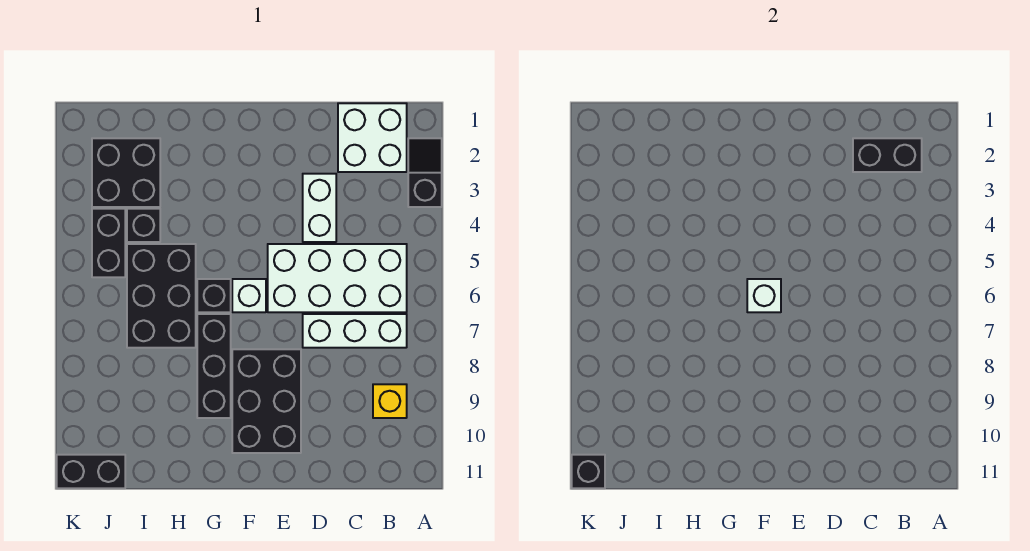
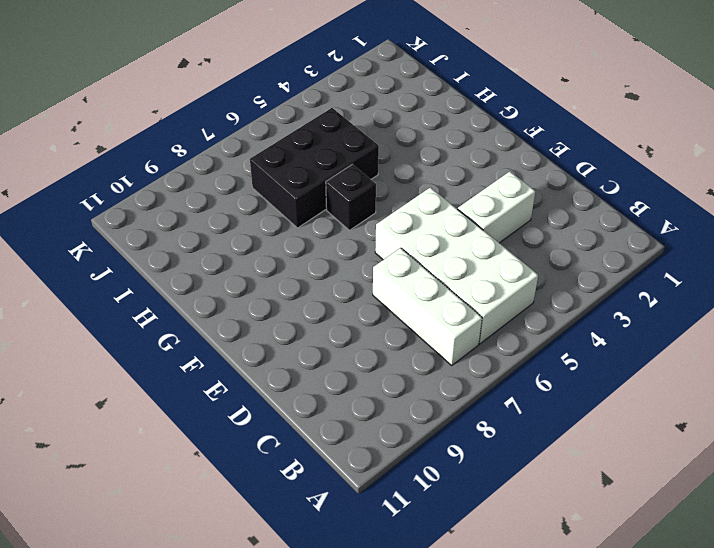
none -> black 1x2 slope [408,138,442,207]
none -> white 2x2 brick [338,103,407,172]
none -> yellow 1x1 brick [373,384,407,418]

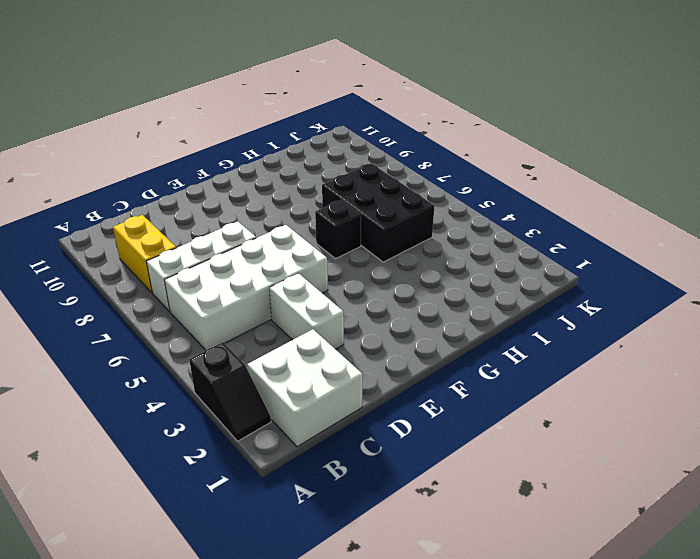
yellow 1x2 brick [113,215,176,293] -> yellow 1x1 brick [373,384,407,418]
none -> black 2x3 brick [232,349,301,453]
none -> white 1x1 brick [232,279,266,312]
none -> black 1x3 brick [197,314,231,418]

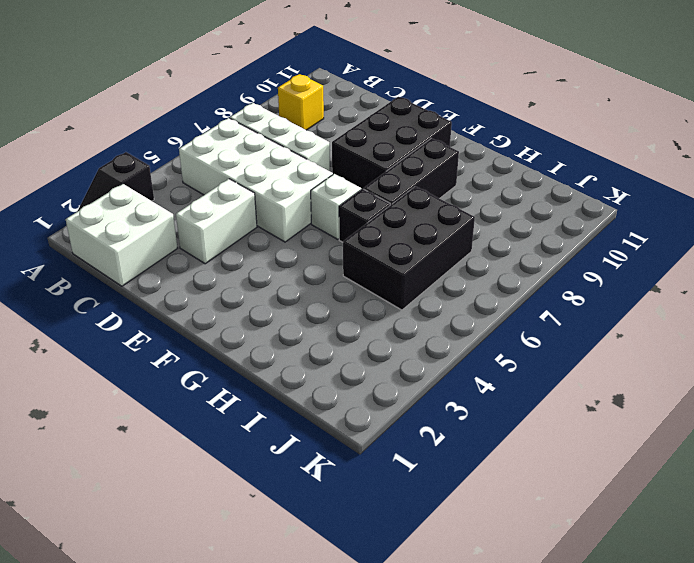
none -> black 2x2 brick [92,138,160,207]
none -> black 1x1 brick [127,209,160,242]
none -> black 1x2 brick [92,209,125,277]

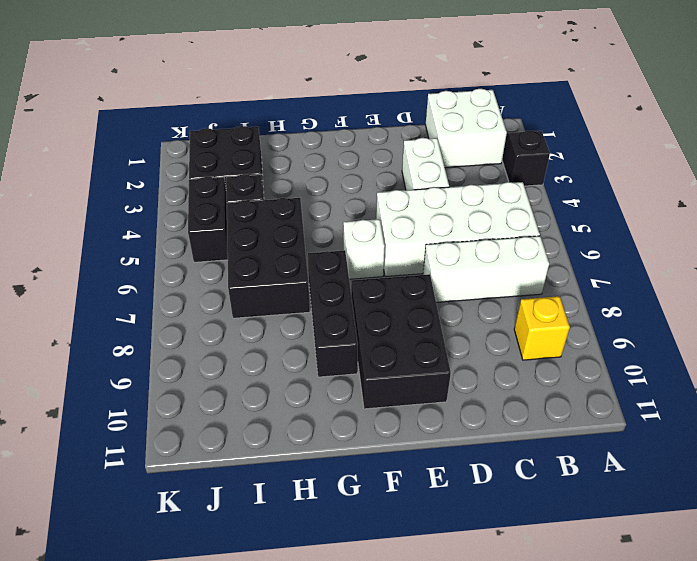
none -> black 1x1 brick [197,279,231,312]
none -> black 1x2 brick [57,455,125,488]
none -> black 1x2 brick [853,138,922,172]

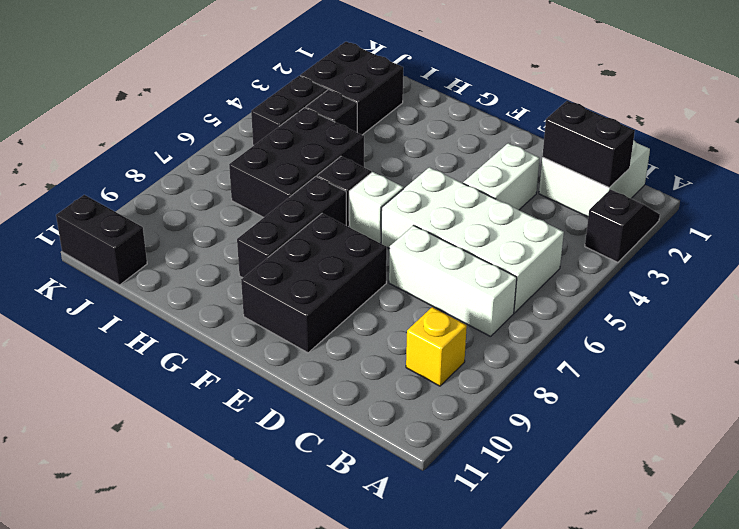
none -> white 1x1 brick [747,279,781,312]
none -> black 1x1 brick [572,455,605,488]

